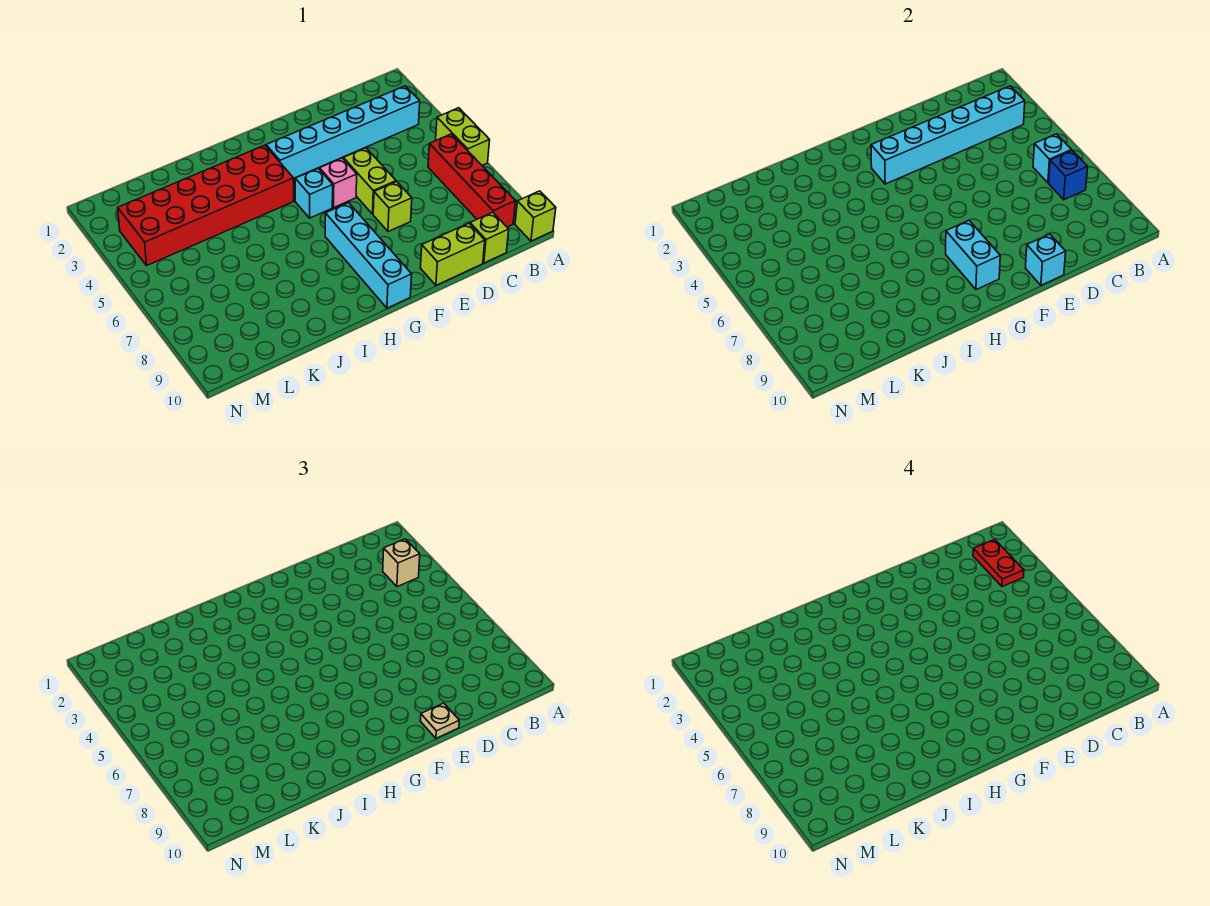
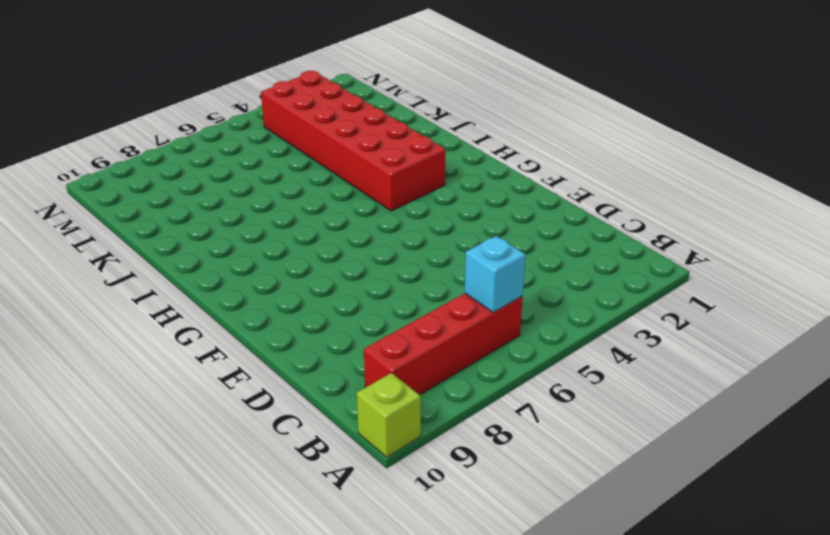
none -> lime 1x2 brick [436,108,490,165]
none -> cyan 1x6 brick [266,86,420,179]
none -> lime 1x1 brick [470,212,509,263]

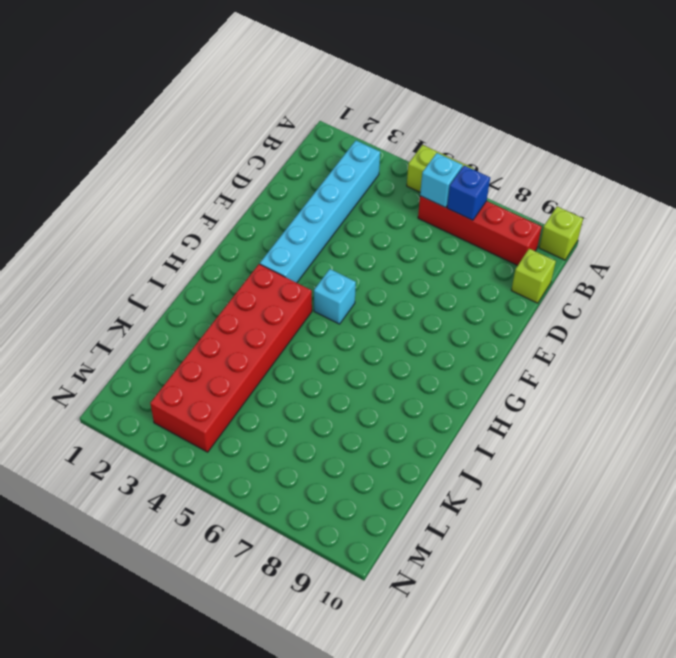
none -> lime 1x2 brick [420,223,485,285]
none -> lime 1x2 brick [343,148,396,214]
none -> lime 1x1 brick [373,182,412,232]

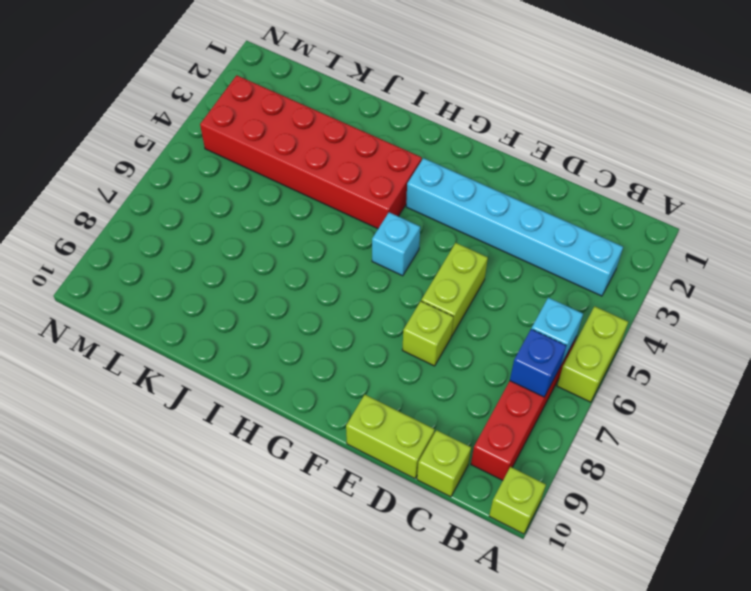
none -> pink 1x1 brick [320,158,357,207]
none -> cyan 1x4 brick [325,203,412,308]
none -> cyan 1x6 brick [871,86,1025,184]

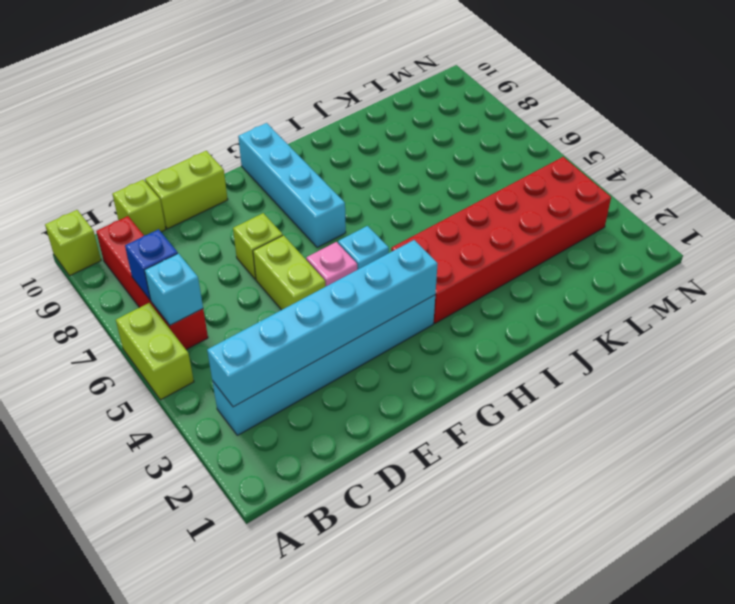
none -> cyan 1x1 brick [1025,234,1066,285]
none -> cyan 1x2 brick [946,221,1000,290]
none -> tan 1x1 brick [383,539,420,587]

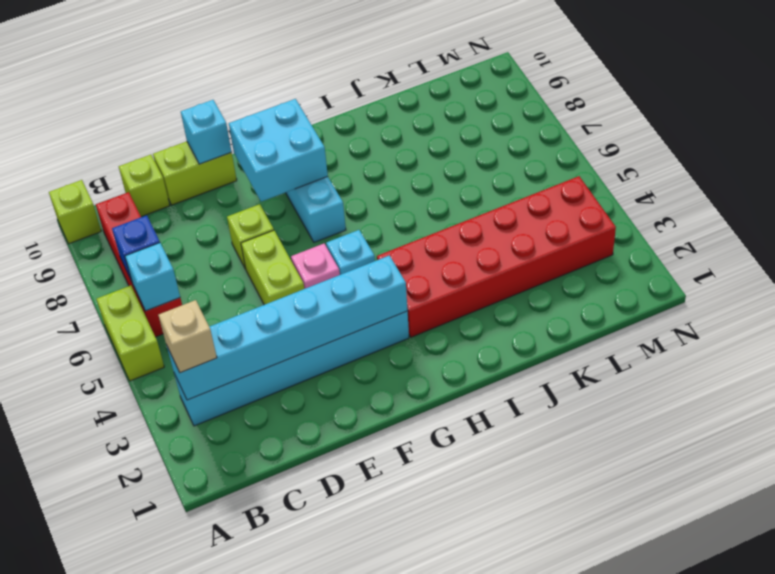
cyan 2x2 brick [229,99,328,202] -> cyan 1x2 brick [946,221,1000,290]
none -> tan 1x1 plate [420,703,459,738]
none -> red 1x2 plate [973,539,1024,587]

